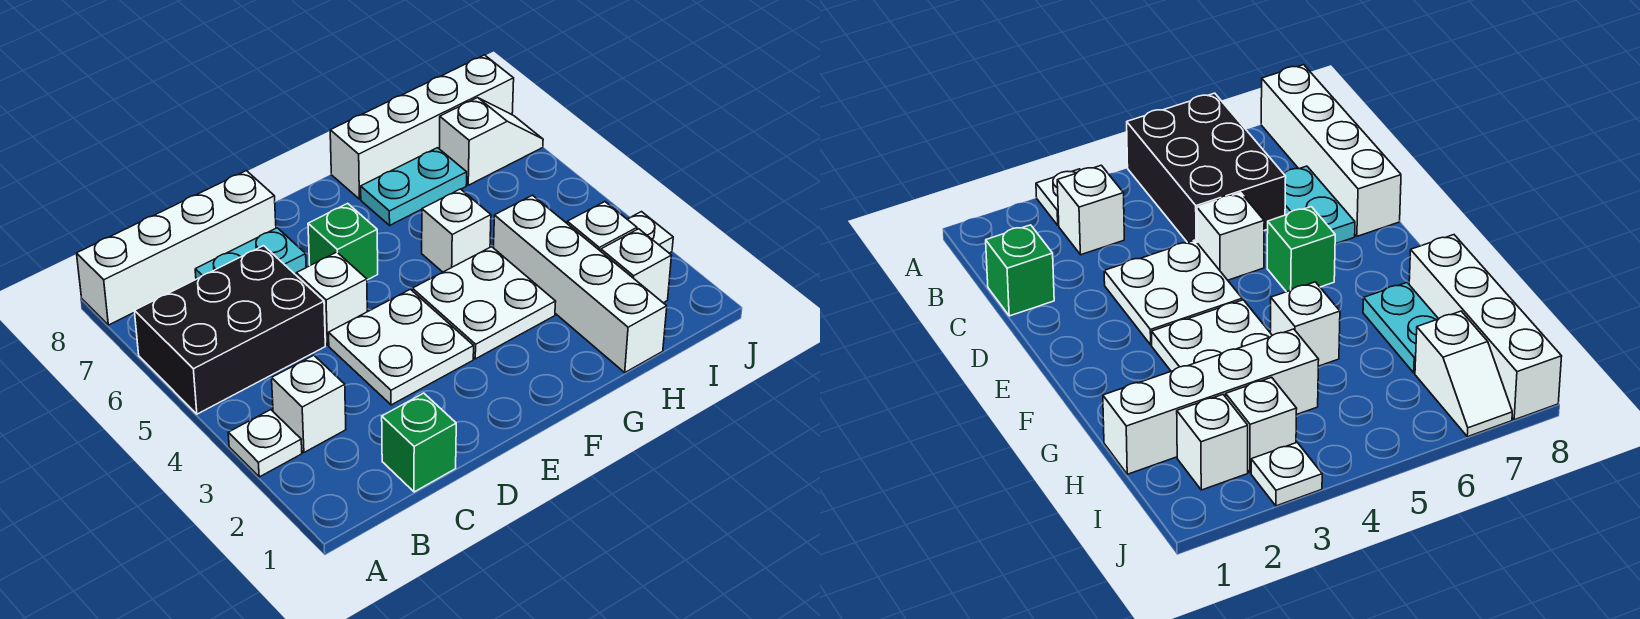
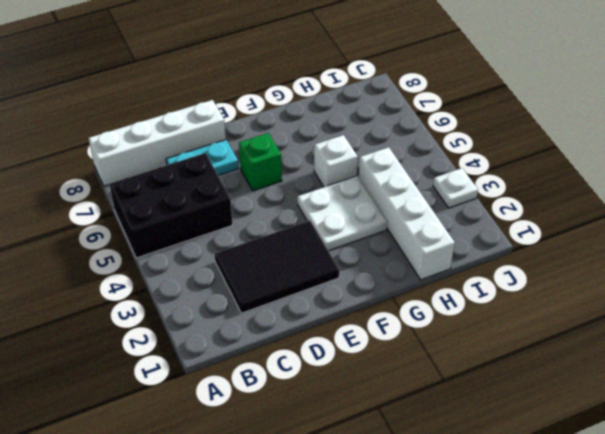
black 2x3 tile [214,221,339,313] -> white 2x2 plate [329,289,474,405]
none -> white 1x1 plate [228,410,302,477]
none -> white 1x1 brick [272,355,346,452]
none -> green 1x1 brick [382,393,456,492]

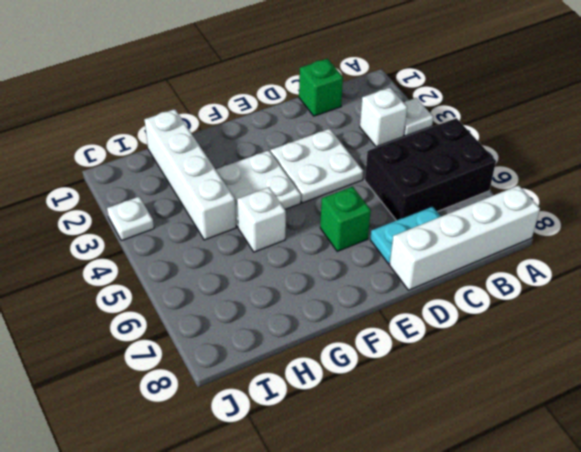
none -> white 1x1 brick [296,252,367,345]
none -> cyan 1x2 plate [361,148,467,225]
none -> white 1x4 brick [330,55,514,199]

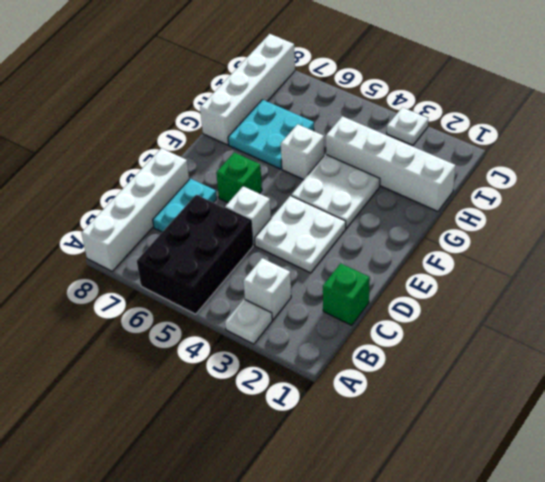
cyan 2x2 plate [228,100,314,169] -> cyan 1x2 plate [361,148,467,225]
none -> white 1x1 brick [601,229,671,303]
none -> white 1x1 brick [567,202,637,251]
none -> white 1x2 slope [439,98,543,185]

